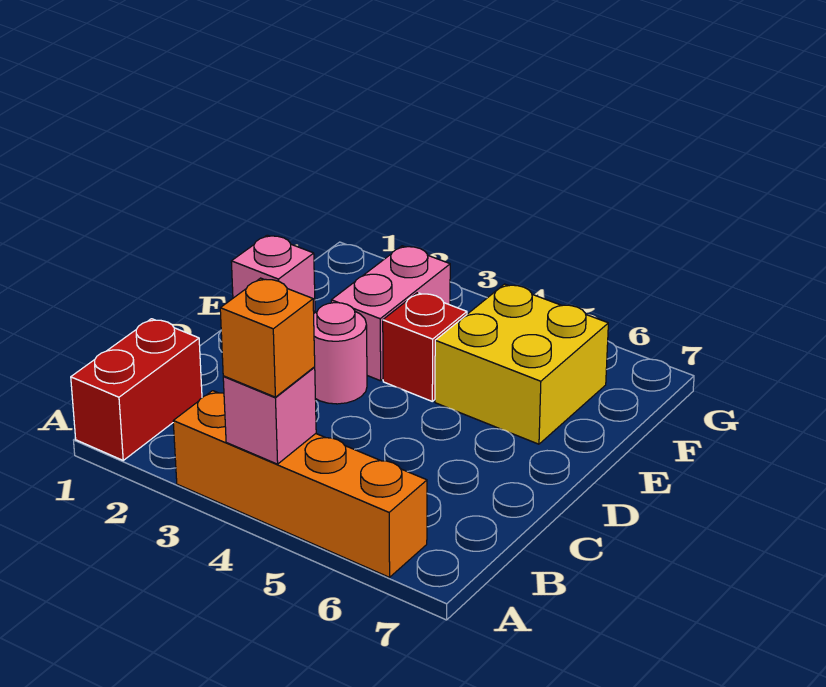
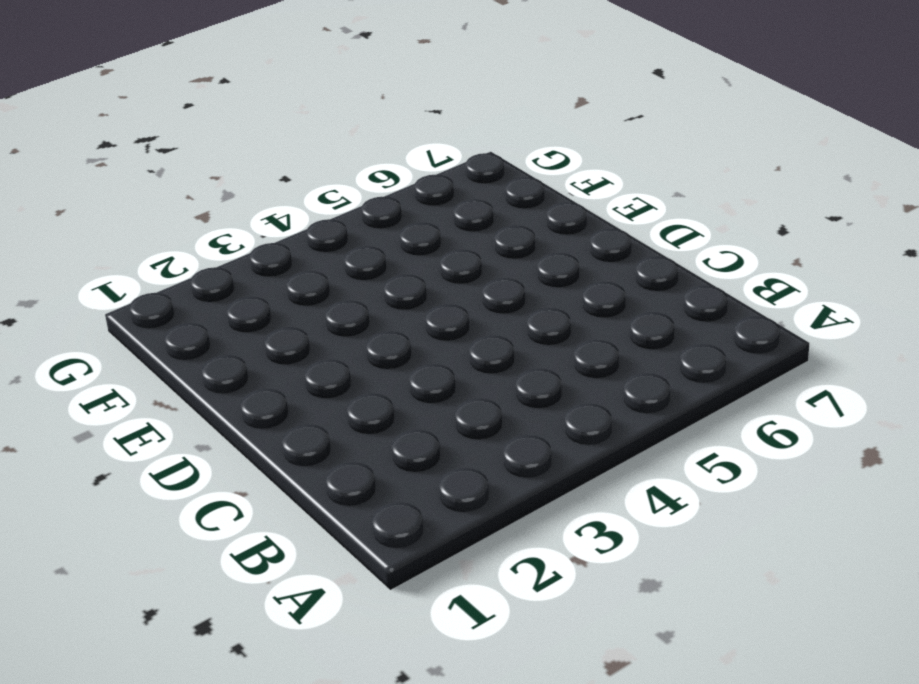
none -> red 1x2 brick [71,319,202,460]
none -> orange 1x4 brick [173,391,427,577]

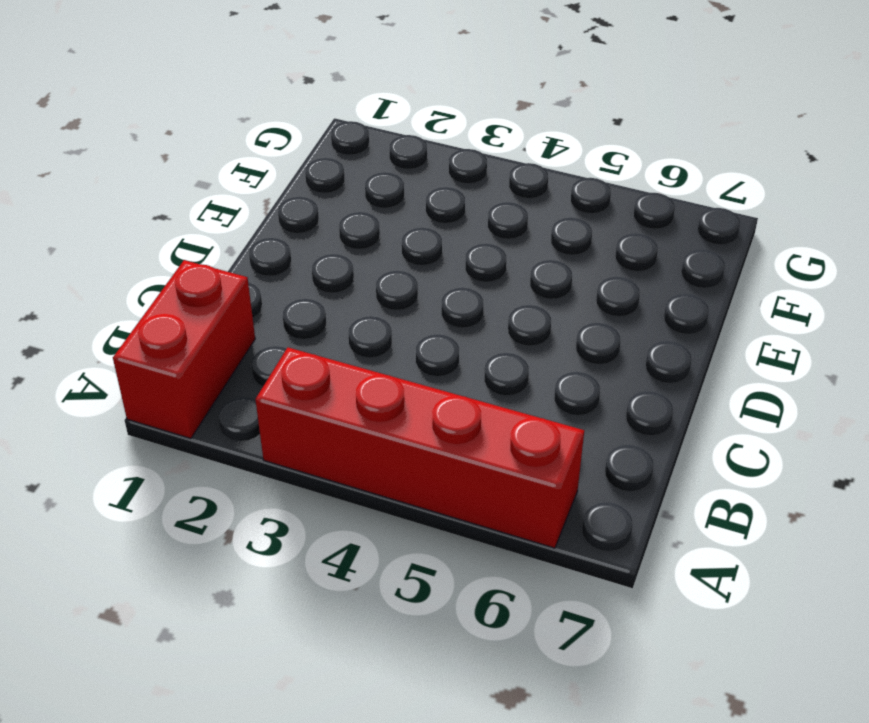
red 1x4 brick [255,348,584,548] -> orange 1x4 brick [173,391,427,577]
none -> pink 1x1 round brick [314,303,367,404]
none -> pink 1x1 brick [231,235,315,313]

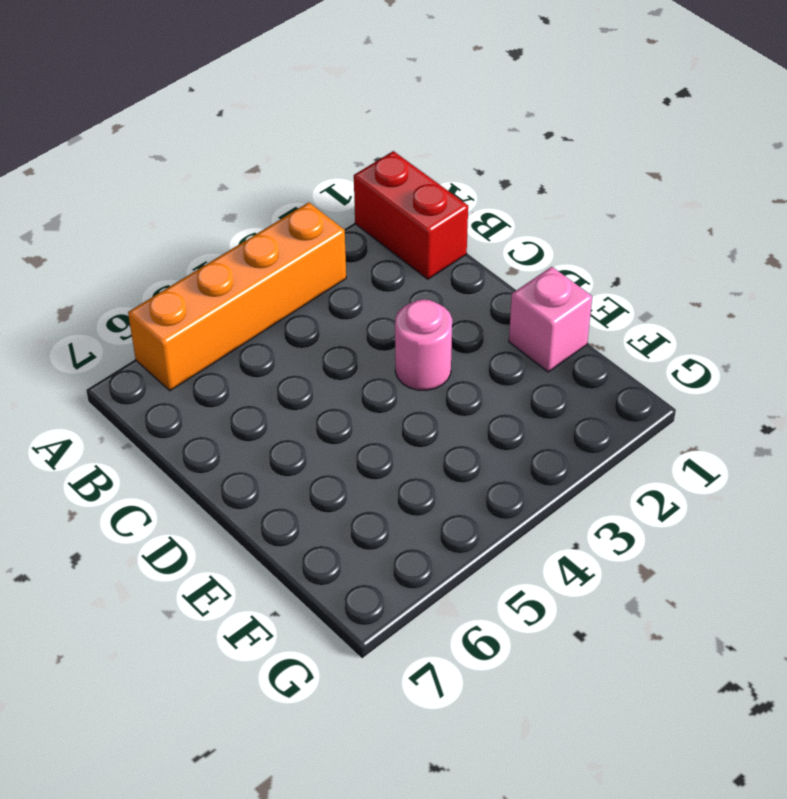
none -> pink 1x2 brick [331,246,450,381]
none -> red 1x1 brick [383,293,467,401]

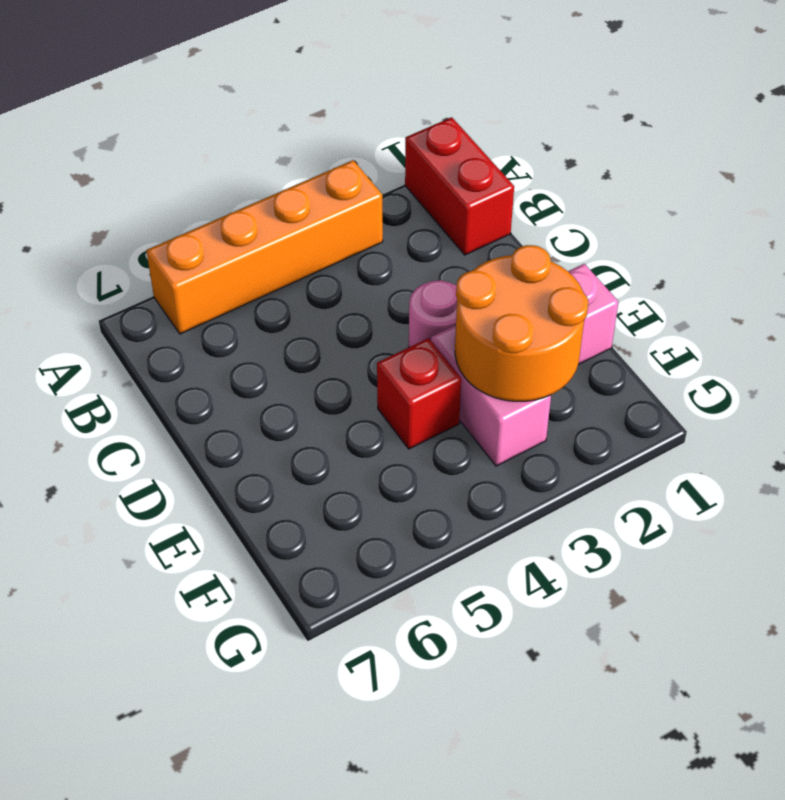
orange 2x2 round brick [455,245,588,401] -> none
none -> yellow 2x2 brick [435,284,608,444]
none -> pink 1x1 brick [223,367,316,464]

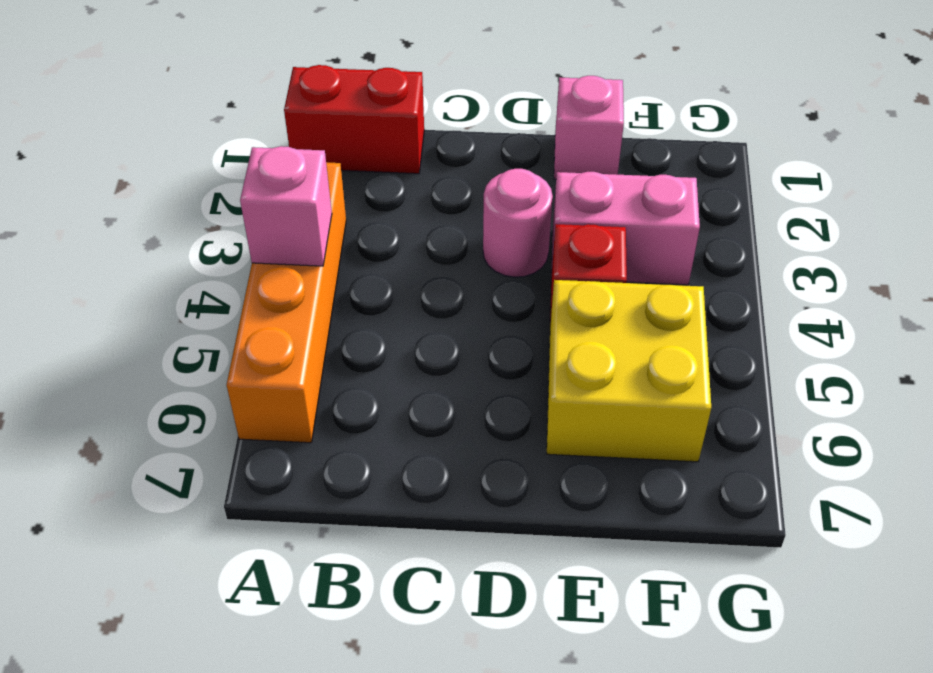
none -> orange 1x1 brick [220,278,315,397]

